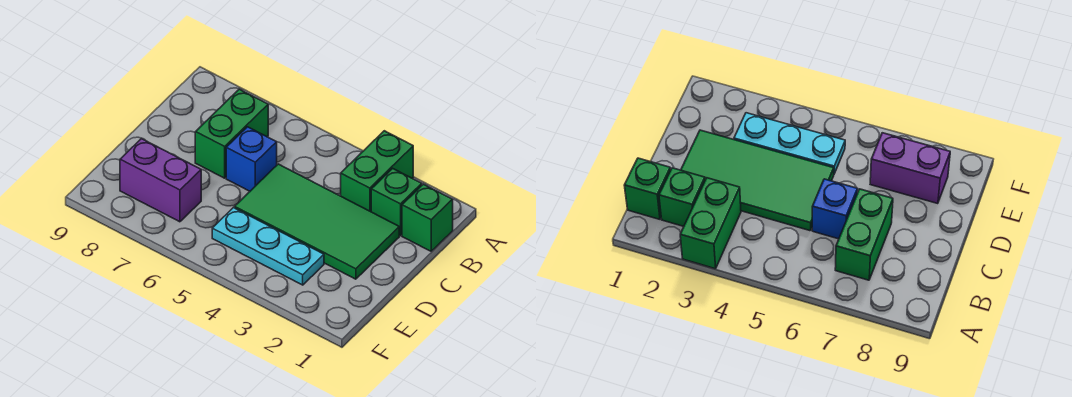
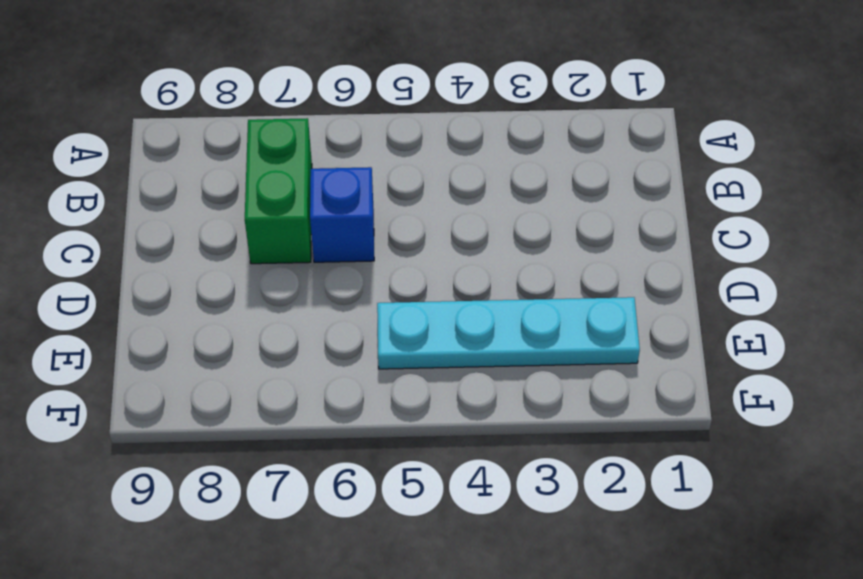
cyan 1x4 plate [377,297,640,369] -> cyan 1x3 plate [212,208,324,285]
none -> green 1x2 brick [341,131,413,212]
none -> green 1x1 brick [402,184,453,251]

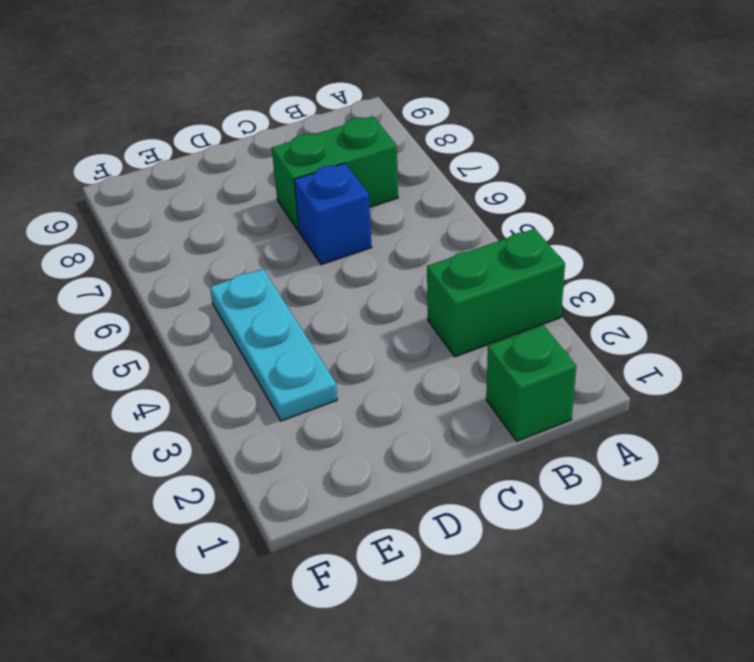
none -> green 1x1 brick [371,168,422,236]
none -> green 2x4 tile [235,164,399,279]

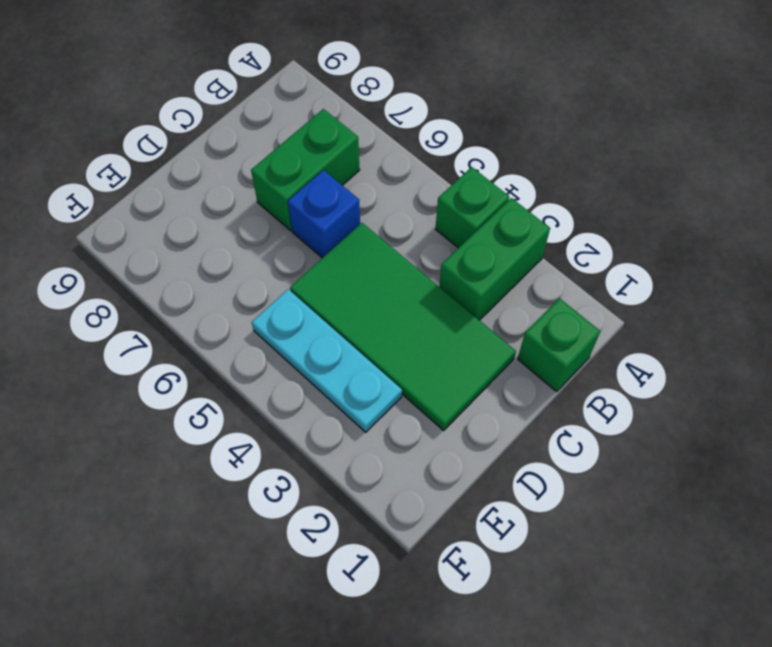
green 1x1 brick [436,167,509,248] -> green 1x1 brick moved to [371,168,422,236]
none -> purple 1x2 brick [120,139,201,222]

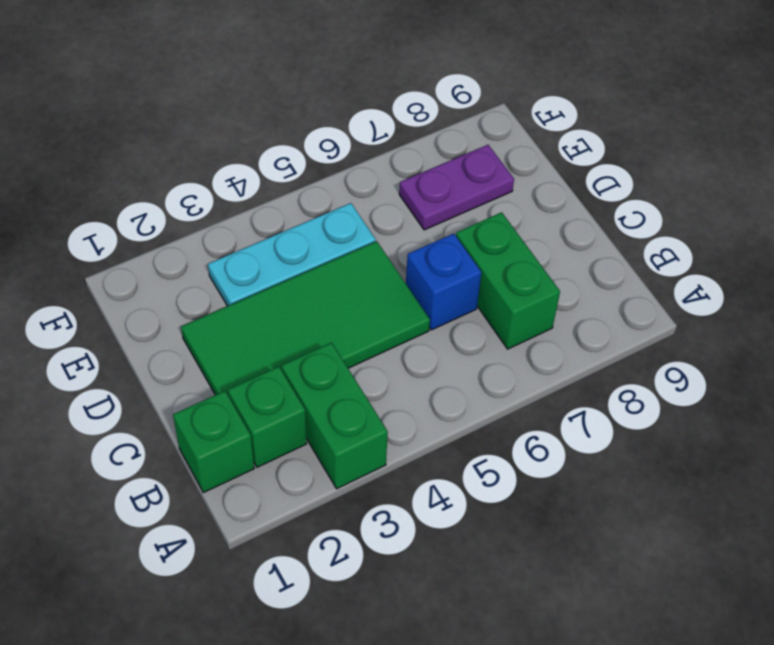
purple 1x2 plate [399,145,514,230] -> purple 1x2 brick [120,139,201,222]

